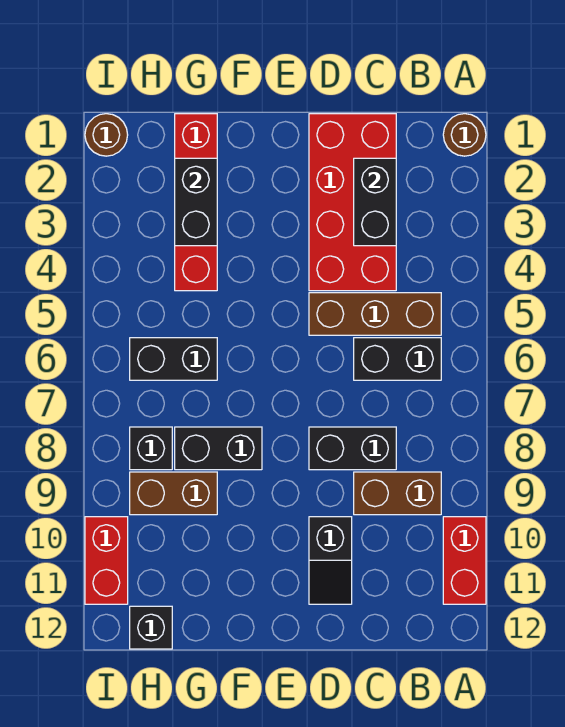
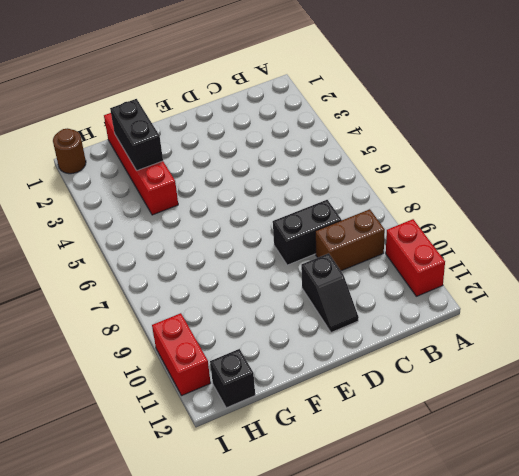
none -> brown 1x1 round brick [443,114,486,156]
none -> brown 1x3 brick [309,293,441,335]
none -> black 1x2 brick [354,338,441,380]

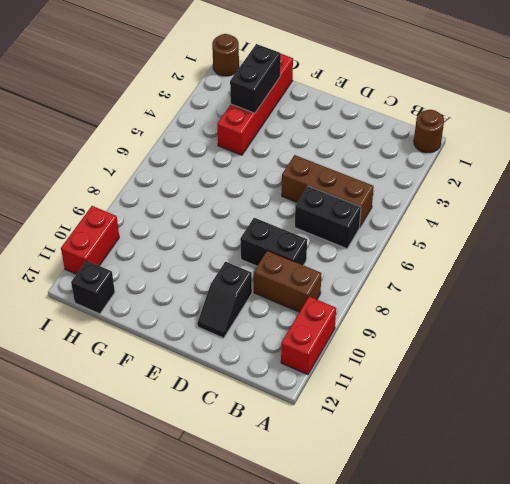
none -> red 2x4 brick [309,114,396,291]
none -> black 1x2 brick [175,427,262,470]
none -> black 1x2 brick [130,338,217,380]

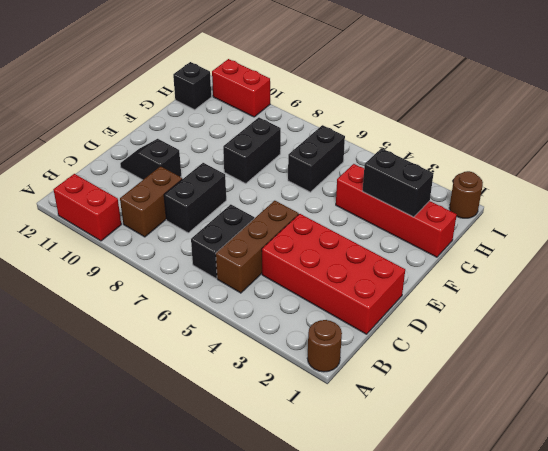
none -> brown 1x2 brick [130,472,217,515]
none -> black 1x1 brick [130,427,172,470]
none -> black 1x2 brick [354,158,396,246]

